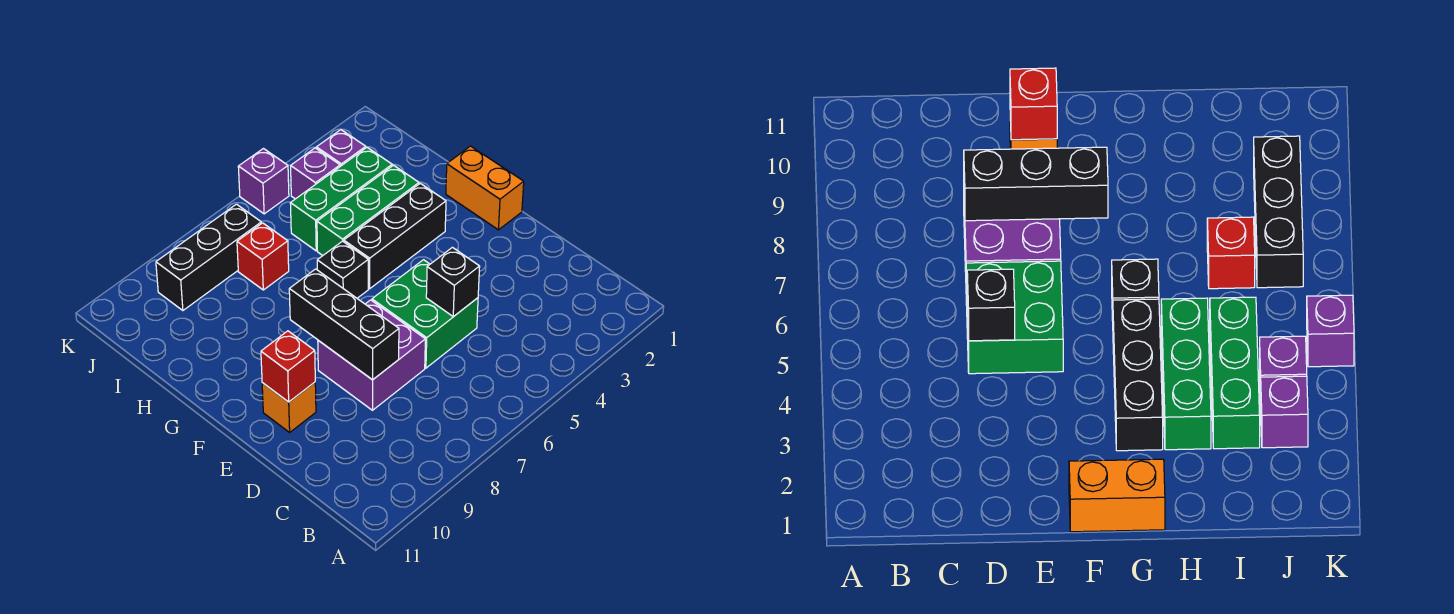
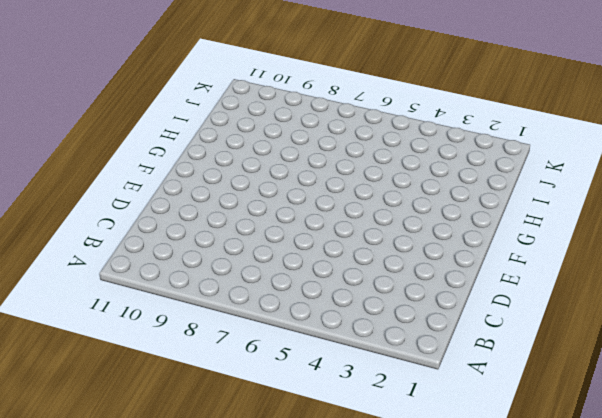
none -> green 2x2 brick [372,260,478,368]
none -> purple 2x2 brick [318,300,425,410]
none -> orange 1x1 brick [262,382,316,432]

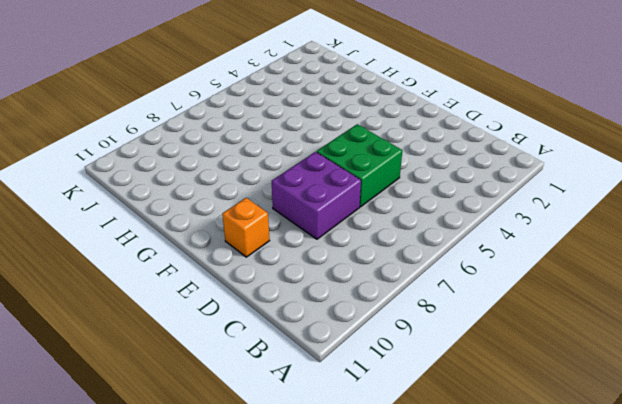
none -> orange 1x2 brick [446,146,524,230]
none -> black 1x3 brick [344,183,446,289]
none -> black 1x1 brick [317,241,368,298]

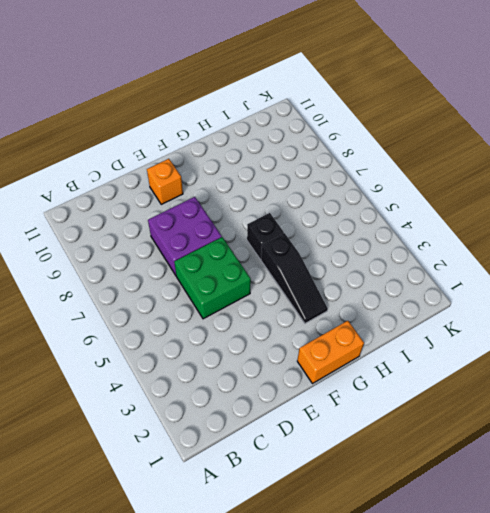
black 1x3 slope [261,233,328,323] -> black 1x3 brick [344,183,446,289]
none -> green 1x3 brick [317,165,419,255]
none -> green 1x3 brick [290,148,392,251]
none -> red 1x1 brick [237,223,289,290]

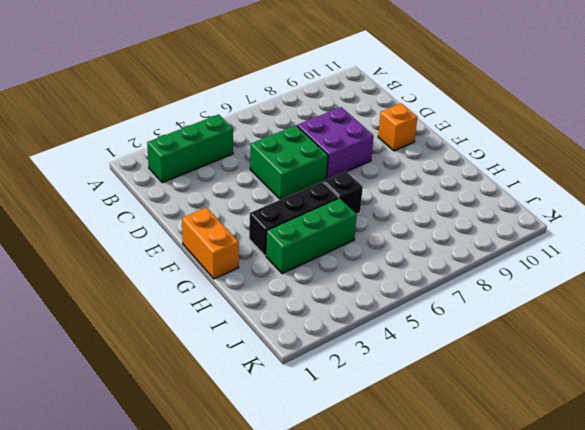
green 1x3 brick [147,114,233,183] -> green 1x3 brick moved to [290,148,392,251]
none -> red 1x1 brick [237,223,289,290]
none -> purple 1x1 brick [316,130,366,166]
none -> purple 1x1 brick [291,148,340,199]

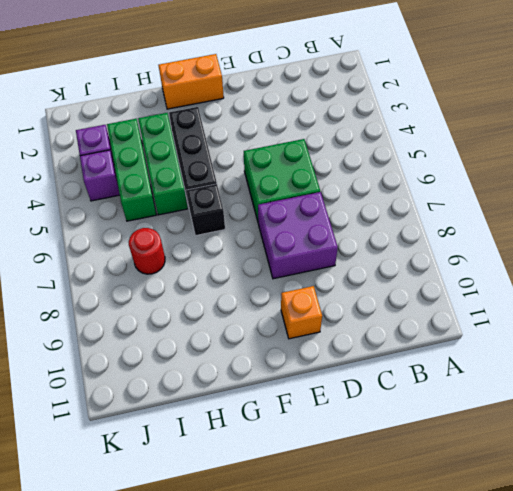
red 1x1 round brick [129,228,165,274] -> red 1x1 brick [237,223,289,290]
none -> black 1x3 brick [156,204,261,310]
none -> purple 1x1 brick [238,149,289,214]
none -> black 1x1 brick [426,247,480,317]

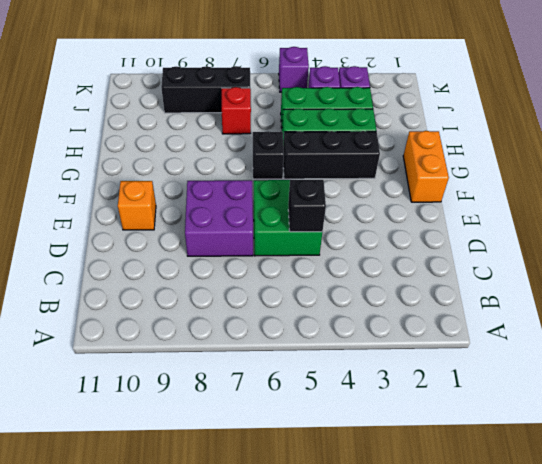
none -> black 1x3 brick [289,269,399,380]
none -> red 1x1 brick [261,331,315,402]

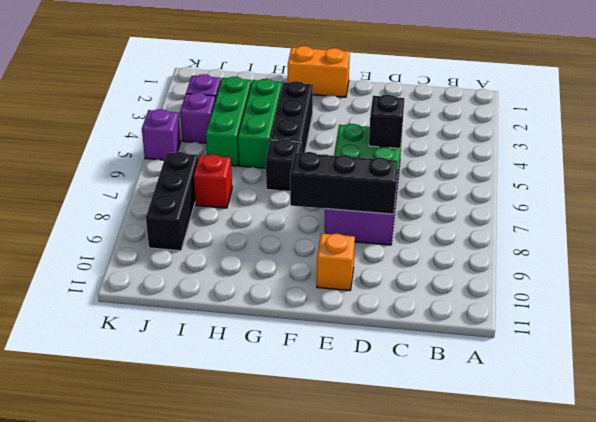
none -> red 1x1 brick [261,331,315,402]

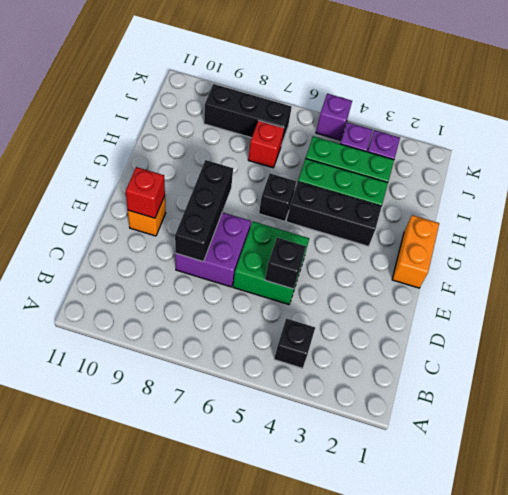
black 1x1 brick [274,319,315,368] -> none

